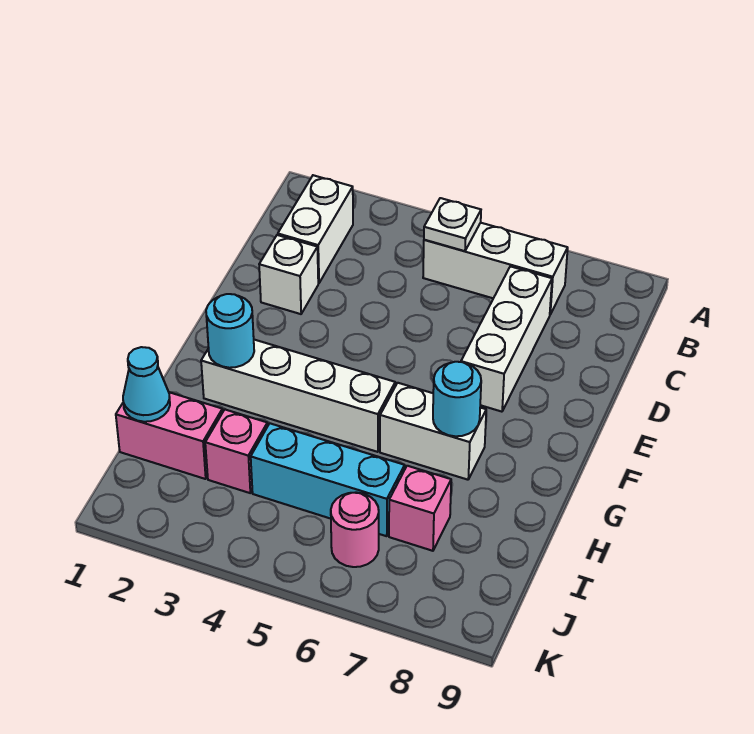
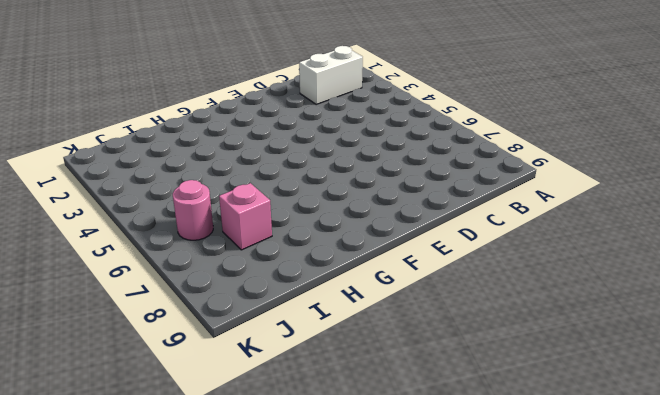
none -> white 1x3 brick [423,223,568,314]
none -> white 1x3 brick [461,266,552,412]
none -> white 1x1 brick [259,235,318,314]

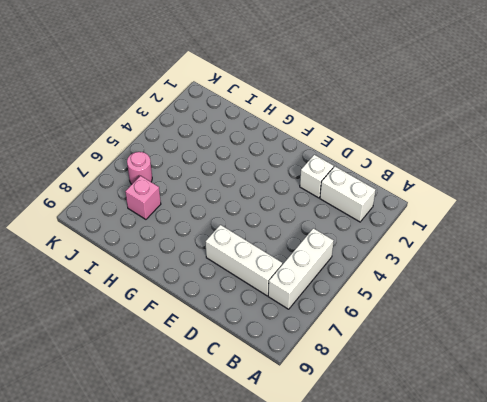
none -> white 1x4 brick [201,340,395,452]
none -> white 1x2 brick [380,383,486,480]
none -> pink 1x2 brick [116,392,223,479]

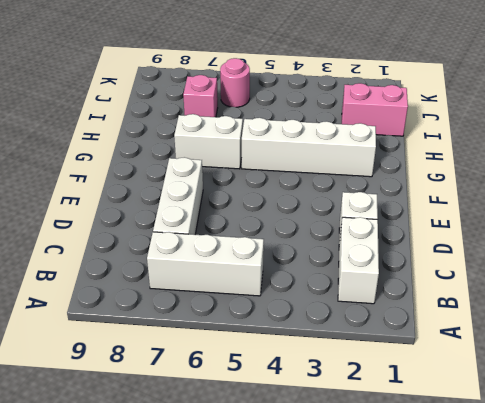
none -> pink 1x1 brick [205,409,268,493]
none -> cyan 1x3 brick [251,423,405,536]
none -> white 1x1 plate [424,198,481,251]

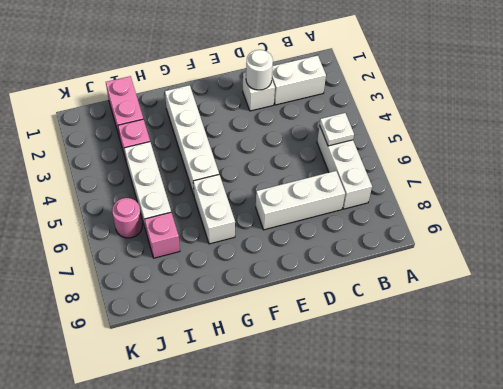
white 1x1 round brick [246,50,273,90] -> none
white 1x3 brick [124,142,171,233] -> cyan 1x3 brick [251,423,405,536]
none -> cyan 1x1 round brick [206,294,254,368]
none -> cyan 1x1 round brick [433,362,481,436]
none -> cyan 1x1 cone [123,347,170,422]

